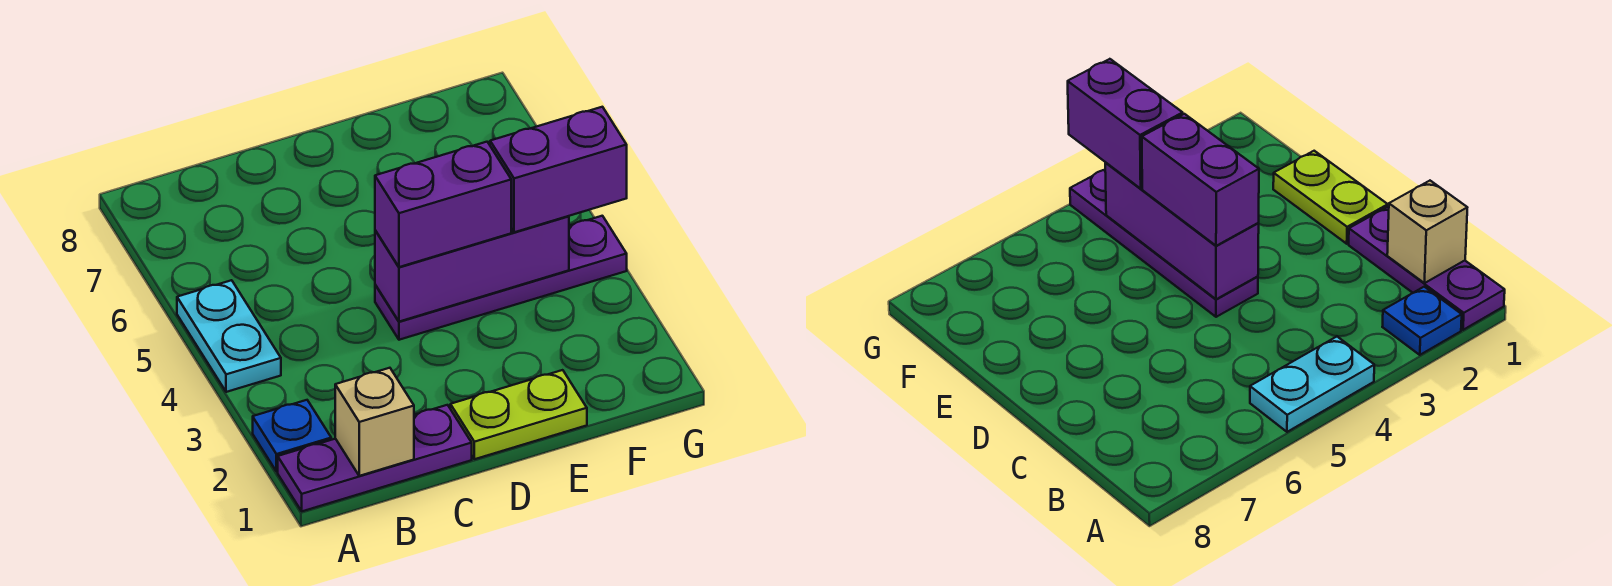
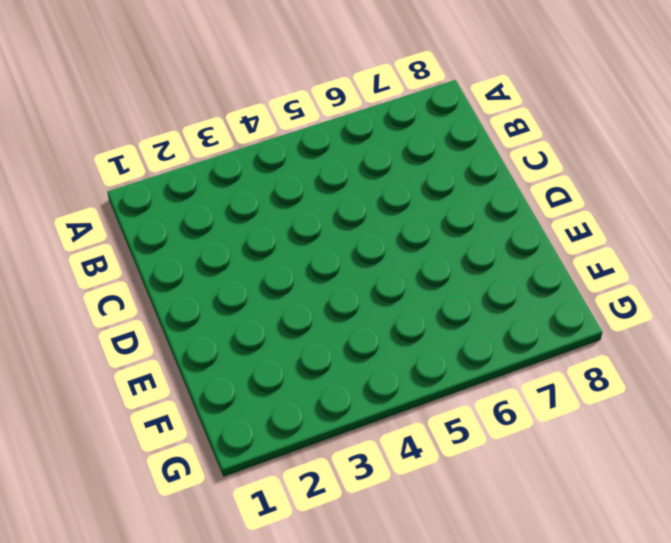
none -> purple 1x3 plate [278,405,472,511]
none -> blue 1x1 plate [253,400,331,472]

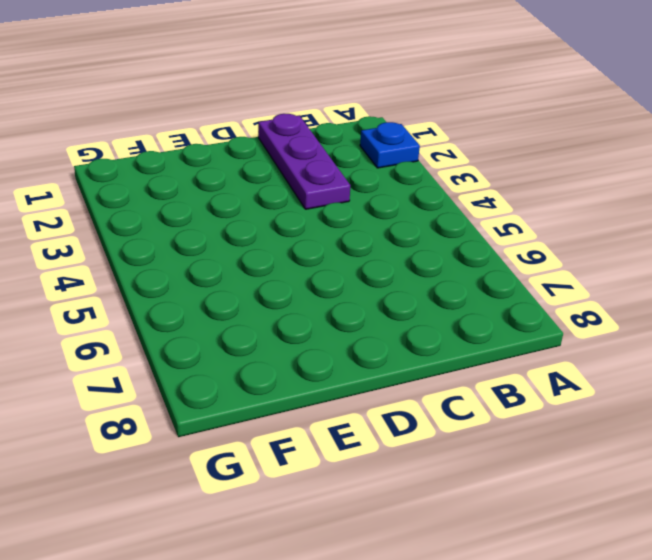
purple 1x3 plate [258,114,350,209] -> purple 1x3 plate turned to [278,405,472,511]
none -> cyan 1x2 plate [177,280,281,392]
none -> lime 1x2 plate [450,370,587,459]

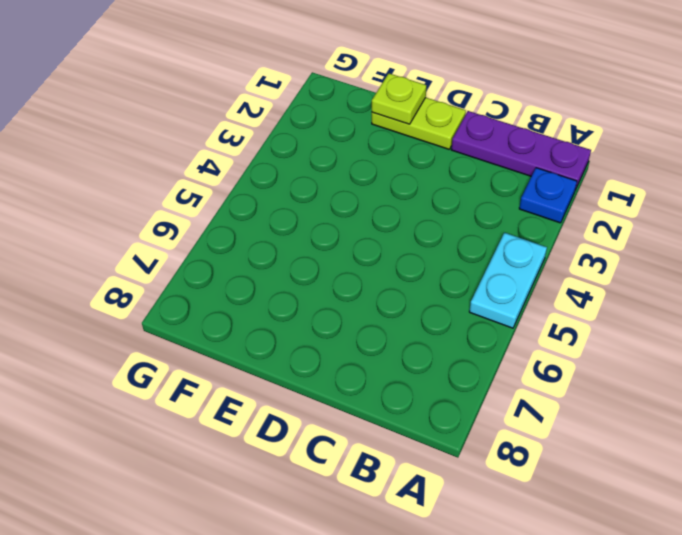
lime 1x1 plate [372,73,426,124] -> none
none -> purple 1x4 plate [375,216,627,340]
none -> tan 1x1 brick [335,368,414,476]

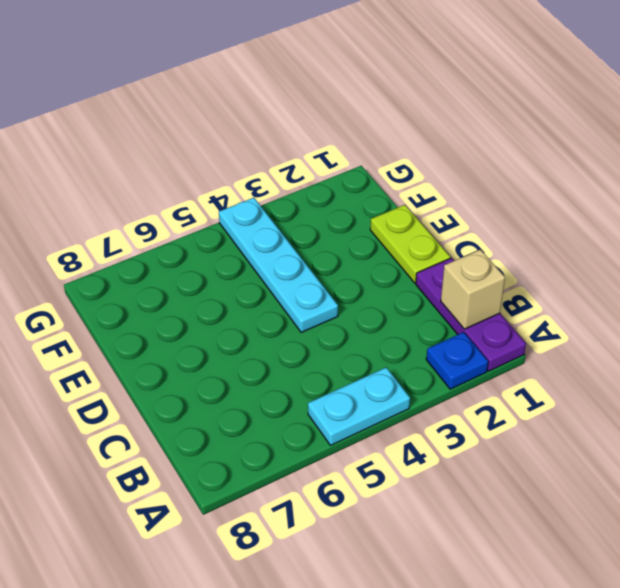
cyan 1x4 plate [219,198,338,332] -> purple 1x4 plate [375,216,627,340]
none -> purple 1x3 brick [375,216,569,322]
none -> purple 1x2 brick [375,142,511,267]

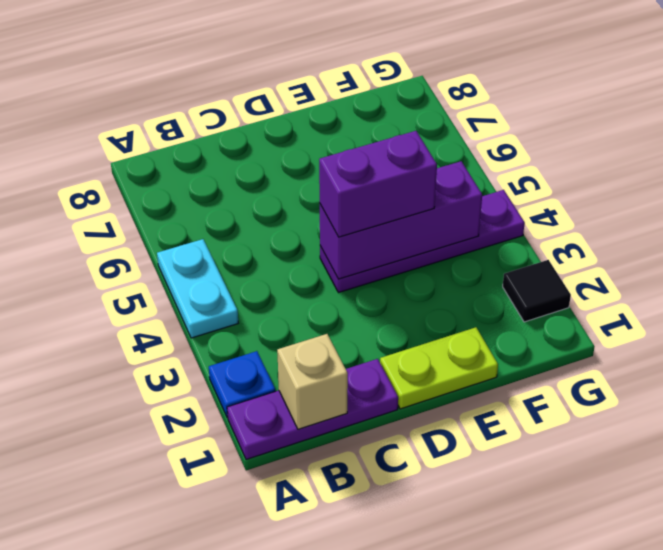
black 1x1 tile [503,260,571,322] -> none
none -> purple 1x2 brick [490,107,627,232]

